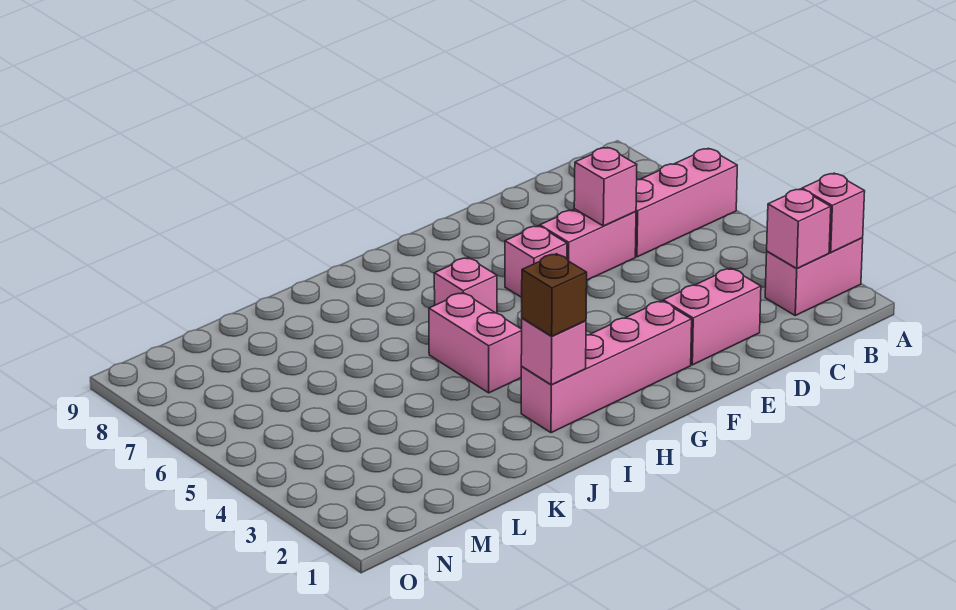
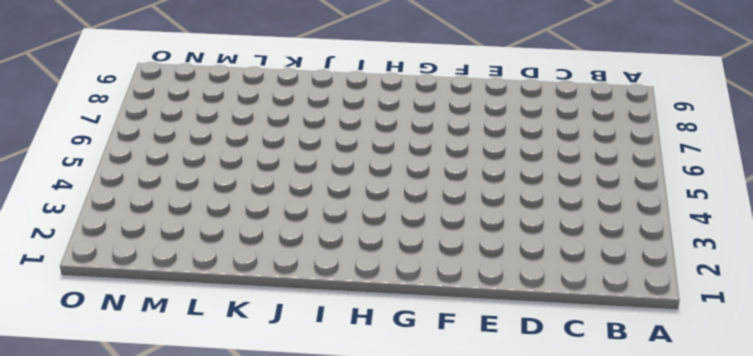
none -> pink 1x2 brick [765,238,863,316]
none -> pink 1x3 brick [635,148,737,257]
none -> pink 1x2 brick [663,268,761,365]

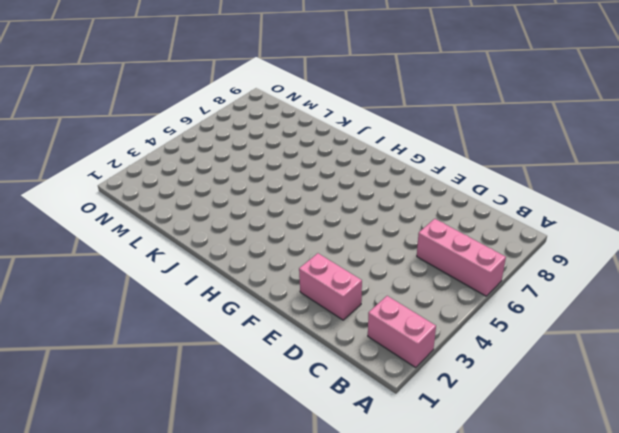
none -> pink 1x2 brick [540,209,636,280]
none -> pink 1x4 brick [521,301,692,433]
none -> pink 1x1 brick [505,226,567,297]

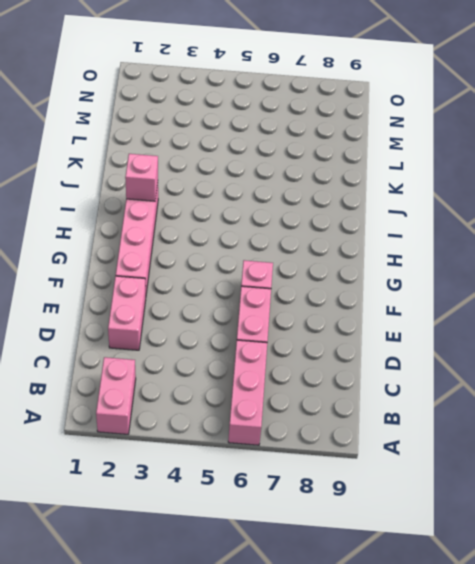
none -> pink 1x1 brick [434,258,497,313]
none -> pink 1x2 brick [429,293,522,393]
none -> pink 1x1 brick [802,173,865,252]

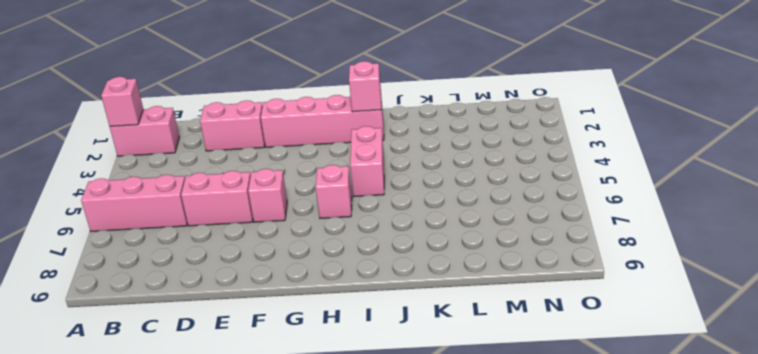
none -> pink 1x1 brick [767,189,831,268]
none -> pink 1x1 brick [574,147,637,226]
none -> brown 1x1 brick [522,254,587,336]

